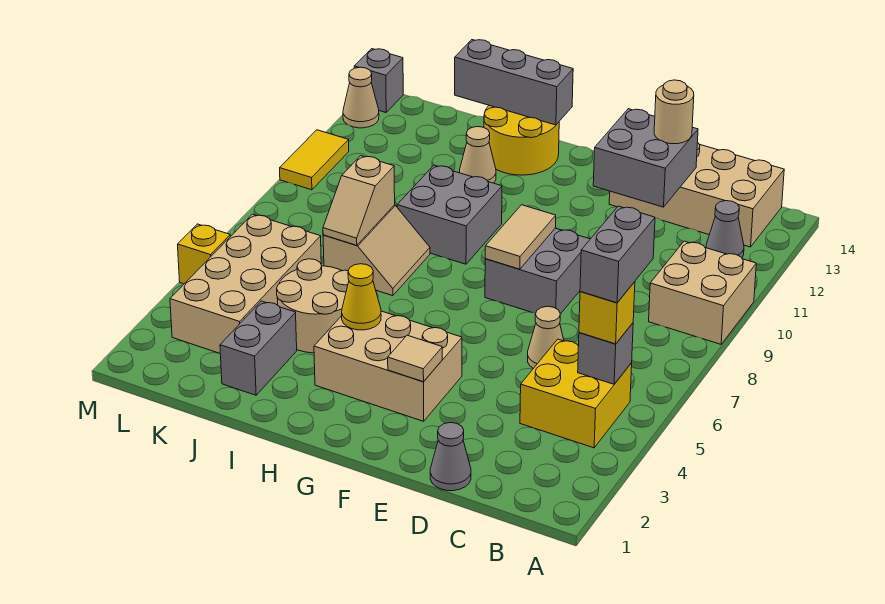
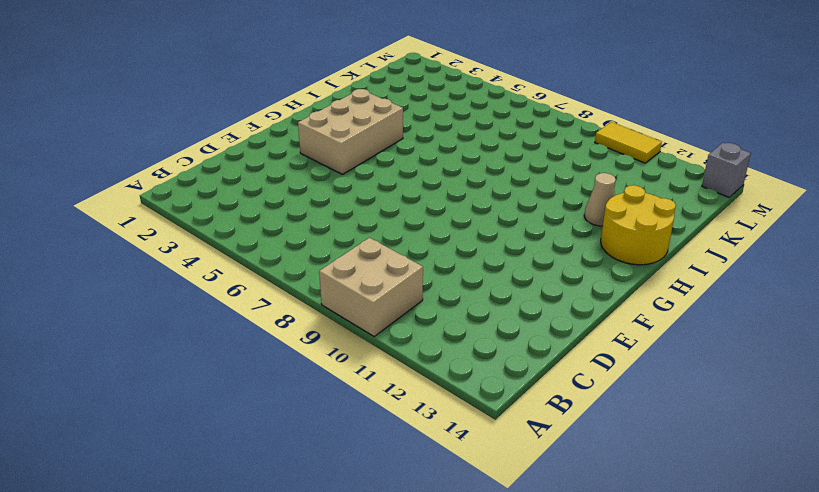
none -> yellow 2x2 brick [520,339,632,448]
none -> grey 1x1 cone [706,201,744,258]
none -> tan 2x4 brick [609,142,784,247]

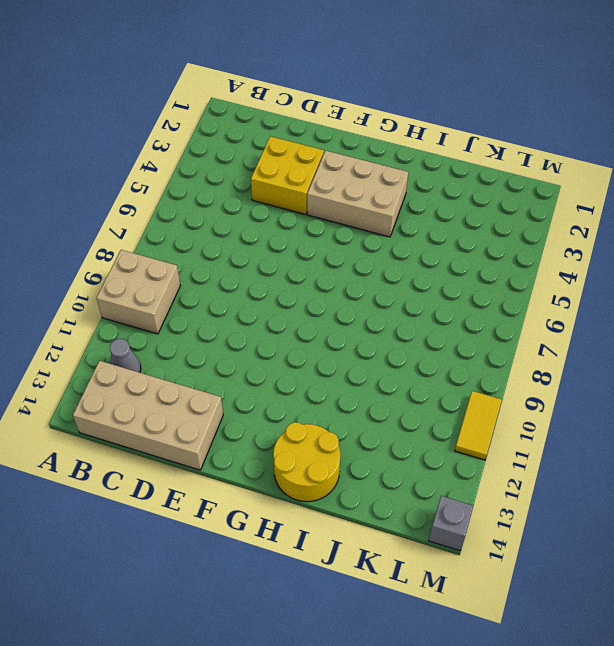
yellow 2x2 brick [251,136,324,215] -> yellow 2x2 brick moved to [520,339,632,448]
none -> grey 1x1 cone [430,423,471,491]
none -> tan 1x1 cone [528,306,564,369]
none -> grey 2x2 brick [485,228,590,314]

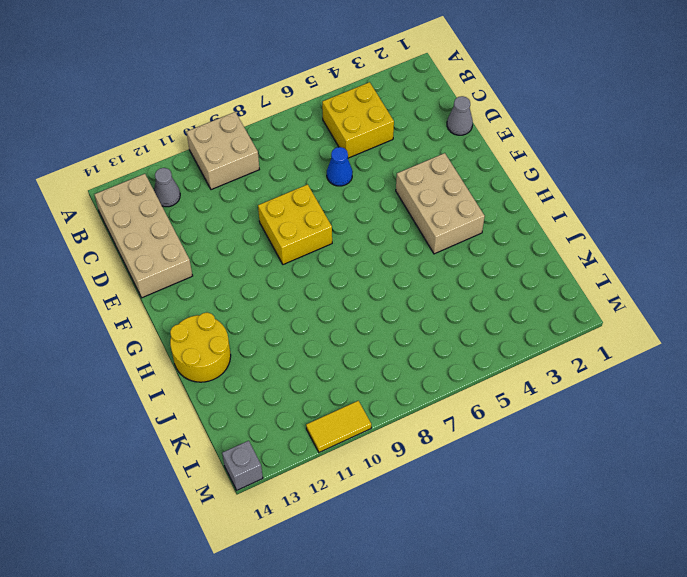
blue 1x1 cone [327,147,353,186] -> tan 1x1 cone [528,306,564,369]
yellow 2x2 brick [258,184,332,265] -> grey 2x2 brick [485,228,590,314]
none -> grey 2x2 brick [397,165,502,264]
none -> tan 2x2 round brick [277,259,349,353]
none -> tan 2x2 slope [323,205,430,296]

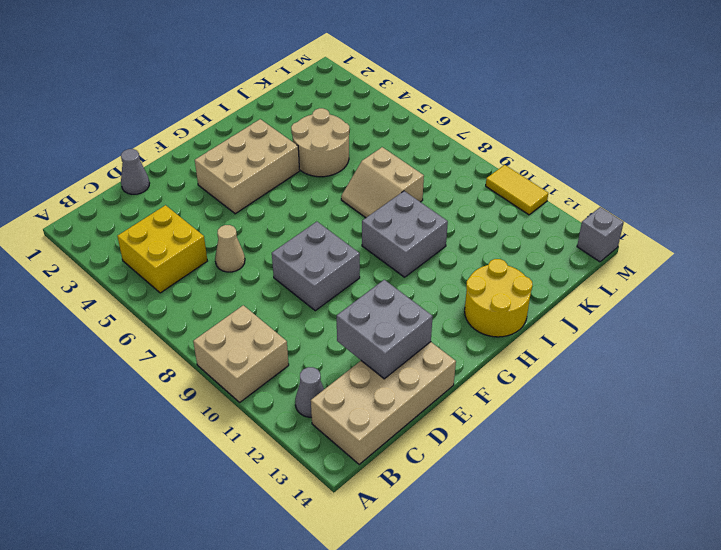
none -> tan 1x1 cone [460,127,496,183]
none -> grey 1x2 brick [220,301,297,395]
none -> tan 2x4 brick [170,214,321,353]

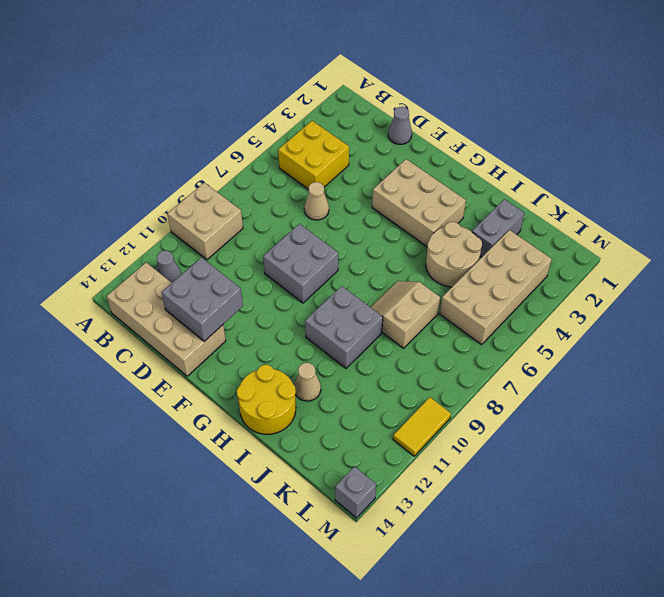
none -> yellow 1x1 brick [178,224,230,284]
none -> tan 1x1 cone [343,67,379,128]
none -> grey 1x1 brick [578,323,633,384]

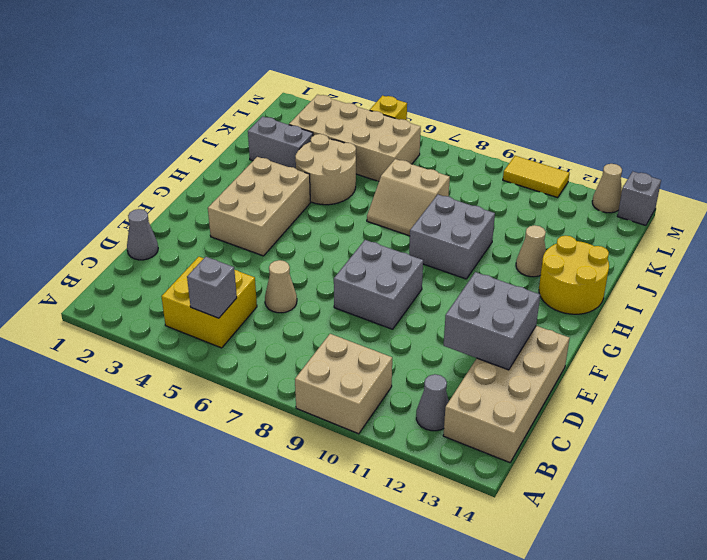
none -> tan 1x1 tile [388,335,442,382]
none -> tan 1x2 tile [485,205,556,269]
none -> yellow 1x1 cone [342,264,381,330]

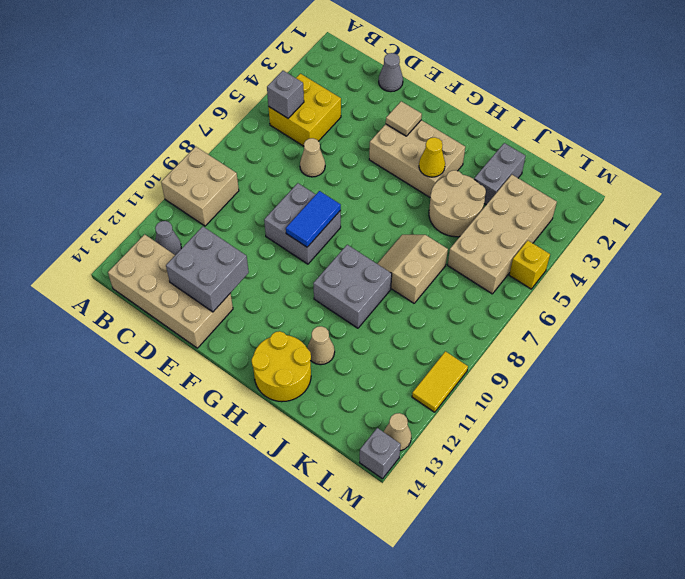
blue 1x2 tile [286,191,341,247] -> tan 1x2 tile [485,205,556,269]
none -> grey 1x3 brick [455,40,573,125]
none -> tan 1x2 slope [323,156,395,245]
none -> yellow 1x1 brick [579,282,635,344]

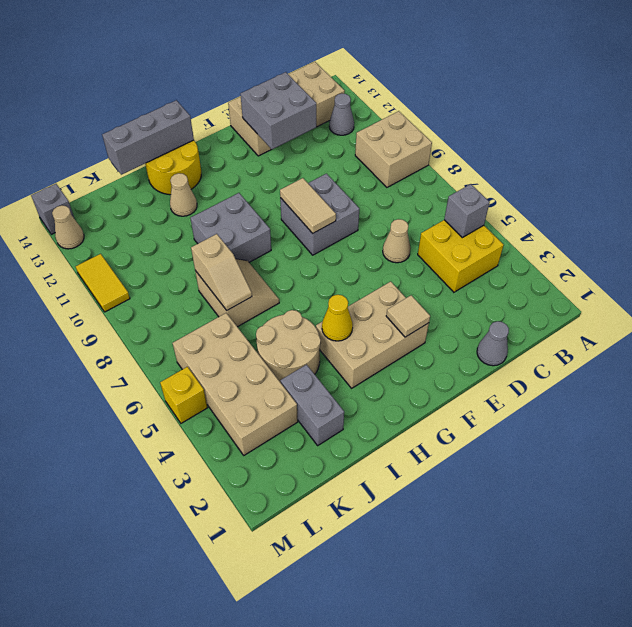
none -> yellow 1x1 brick [579,282,635,344]
none -> tan 1x1 round brick [654,80,694,144]
none -> grey 1x2 brick [580,206,655,303]

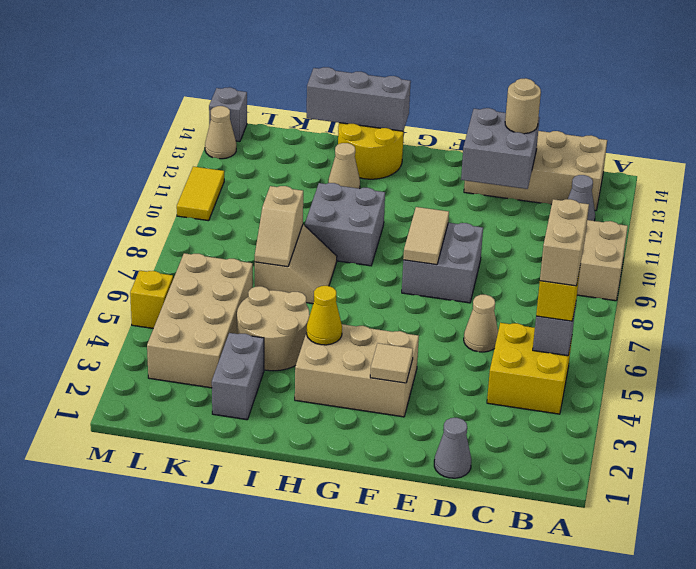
tan 1x2 brick [540,199,589,286] -> grey 1x2 brick [580,206,655,303]

